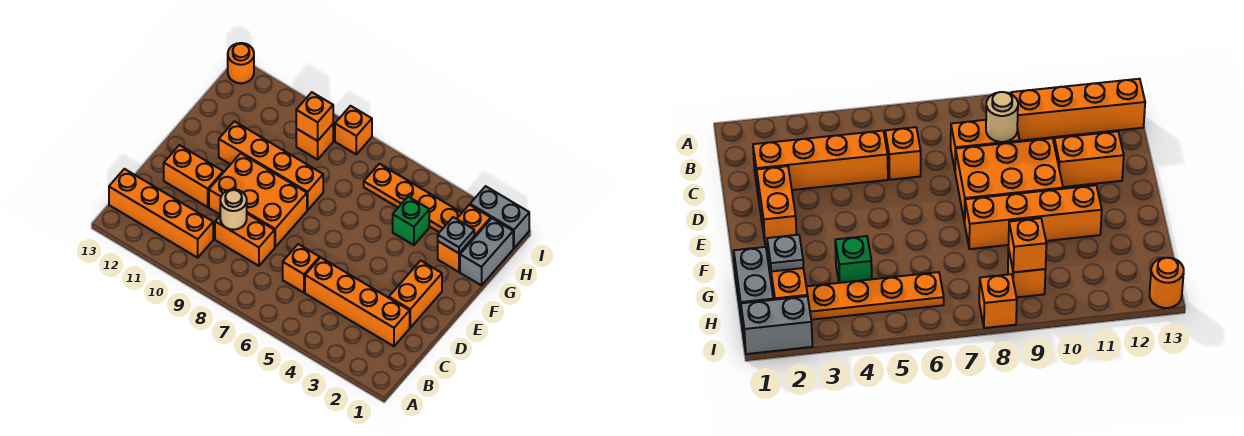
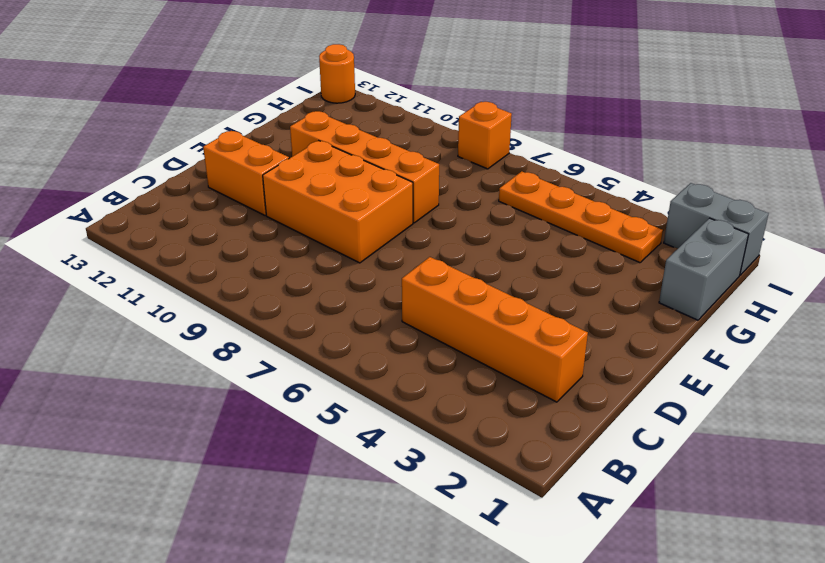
none -> orange 1x4 brick [109,169,213,258]
none -> orange 1x1 brick [283,244,320,293]
none -> orange 1x2 brick [215,214,275,266]

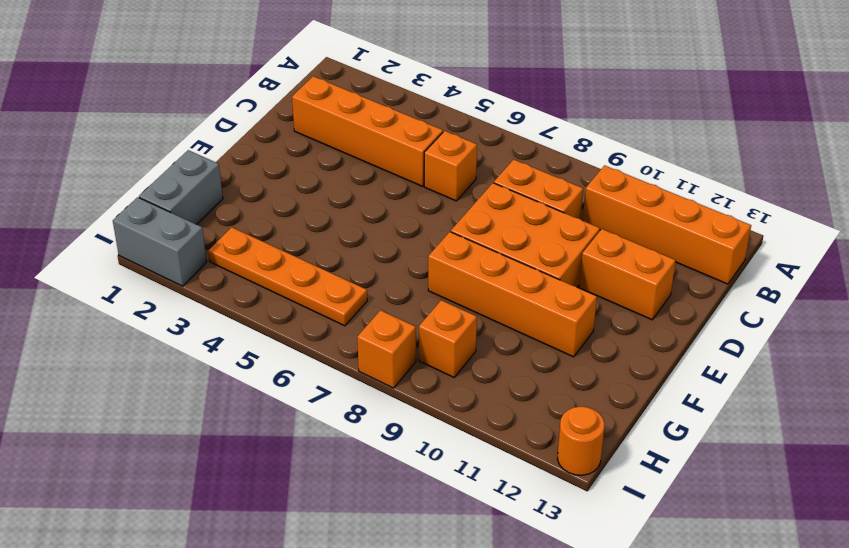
none -> orange 1x2 brick [389,261,442,328]
none -> orange 1x2 brick [438,205,491,272]
none -> green 1x1 brick [393,197,429,245]

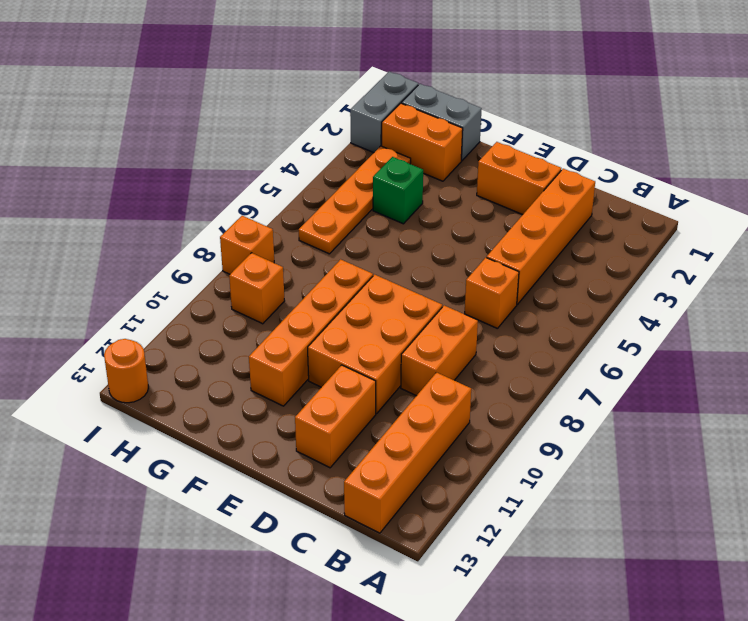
none -> tan 1x1 round brick [220,189,247,230]
none -> grey 1x1 plate [438,217,474,253]
none -> orange 1x1 brick [296,92,333,141]

